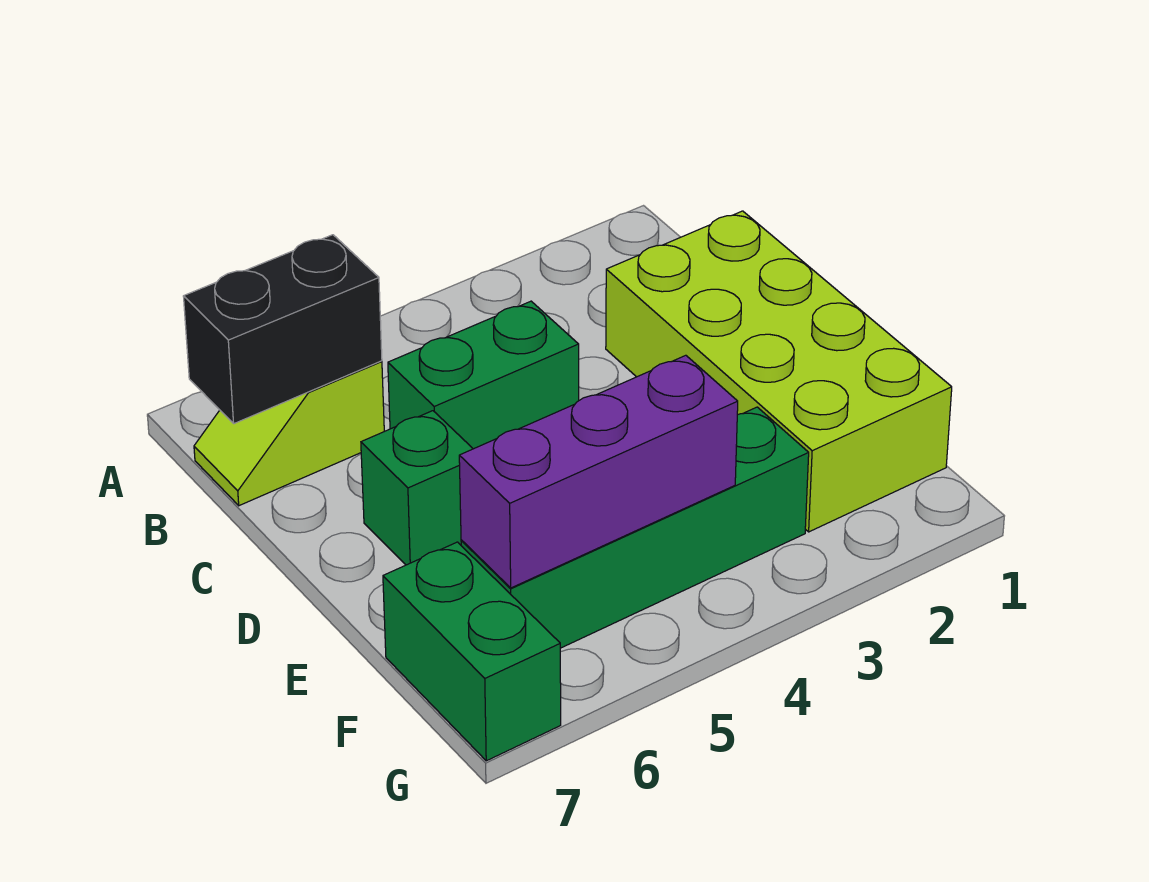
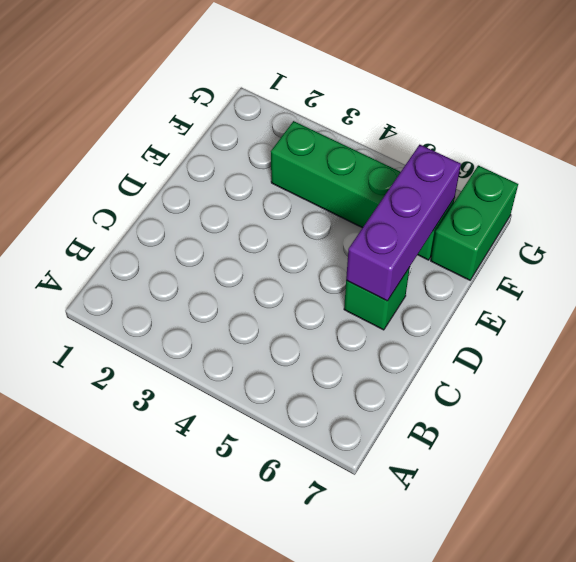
purple 1x3 brick [346,145,461,301] -> purple 1x3 brick turned to [459,355,738,588]
none -> lime 1x2 slope [194,361,384,506]
none -> lime 2x4 brick [606,211,952,532]

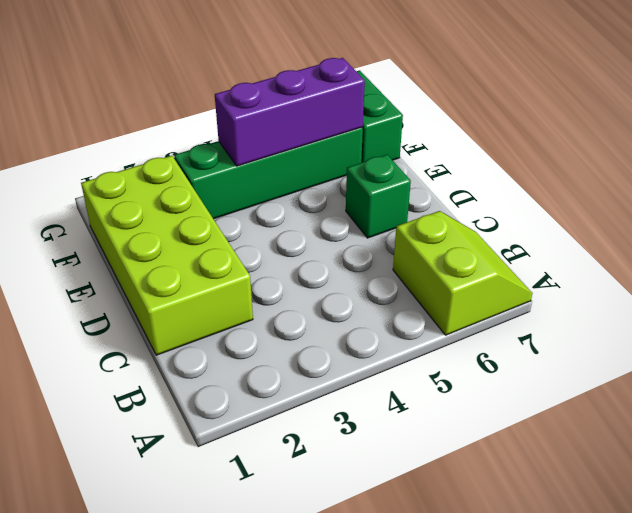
lime 2x2 slope [393,211,532,335] -> lime 1x2 slope [194,361,384,506]
none -> green 1x2 brick [388,301,579,449]
none -> black 1x2 brick [183,235,382,424]

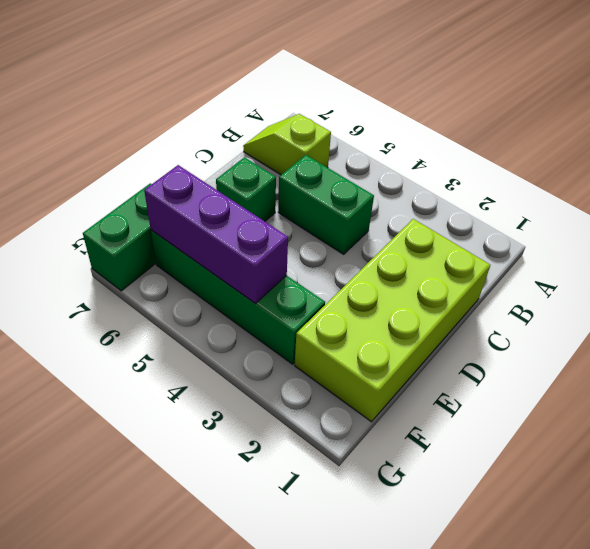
none -> black 1x2 brick [183,235,382,424]

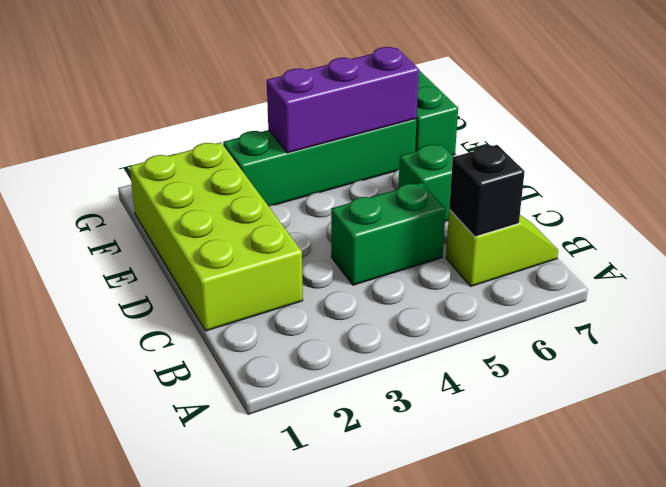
black 1x1 brick [449,145,525,237] -> black 1x2 brick [183,235,382,424]

